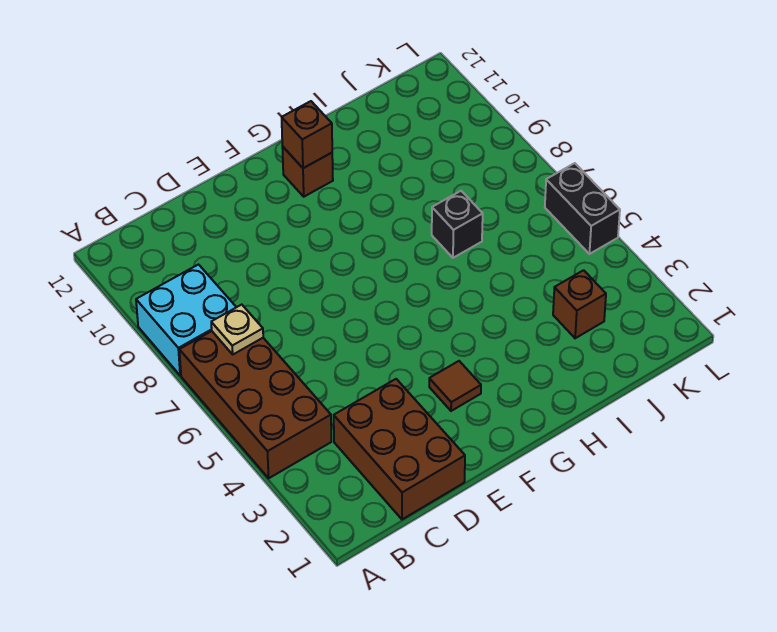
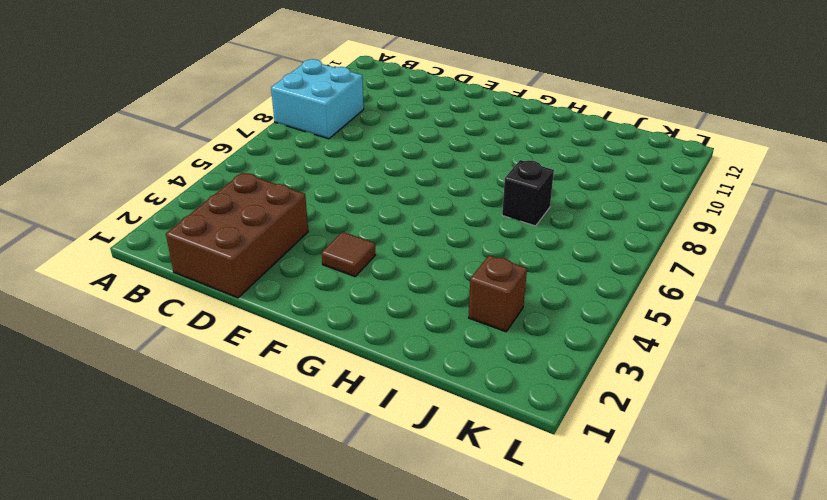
none -> brown 2x4 brick [179,331,331,478]
none -> brown 1x1 brick [282,147,333,197]

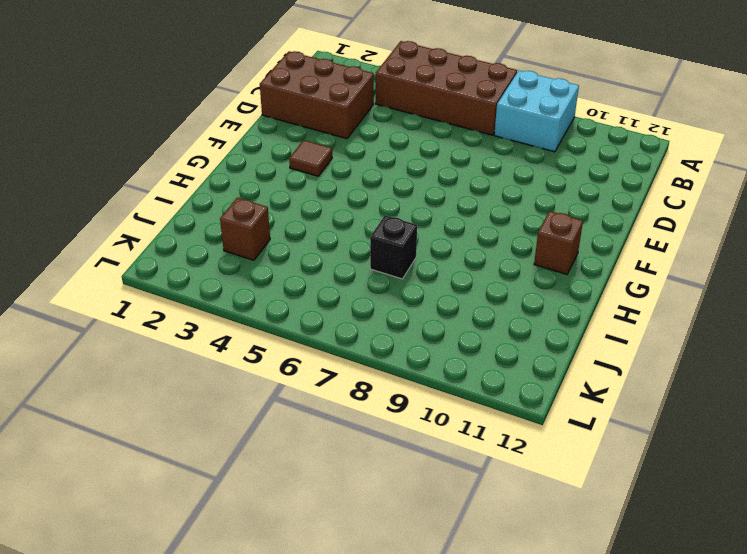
none -> black 1x2 brick [545,163,620,254]
none -> tan 1x1 plate [211,305,263,354]

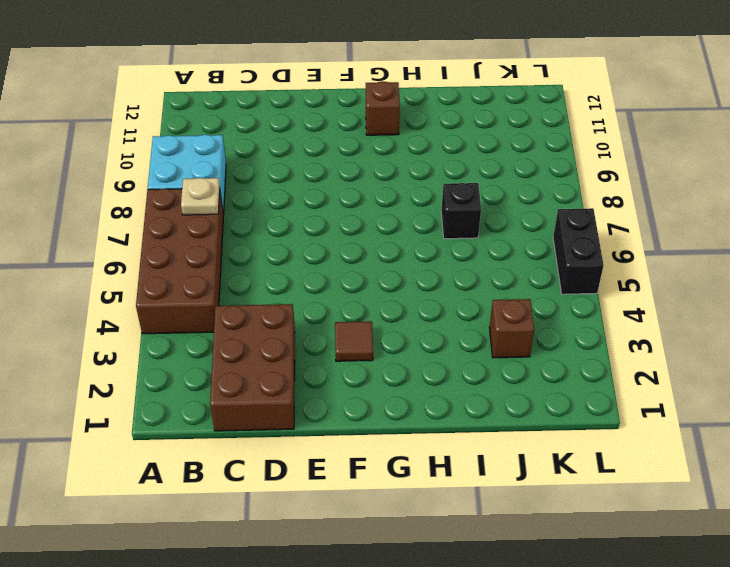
none -> brown 1x1 brick [282,101,332,168]

